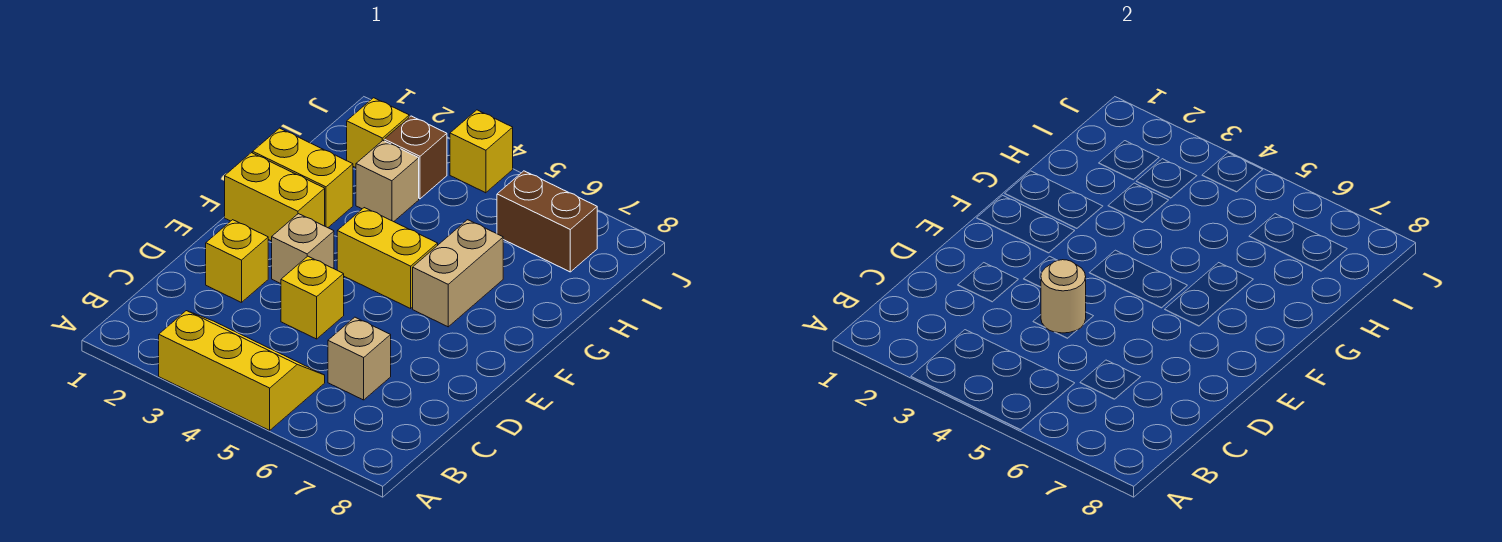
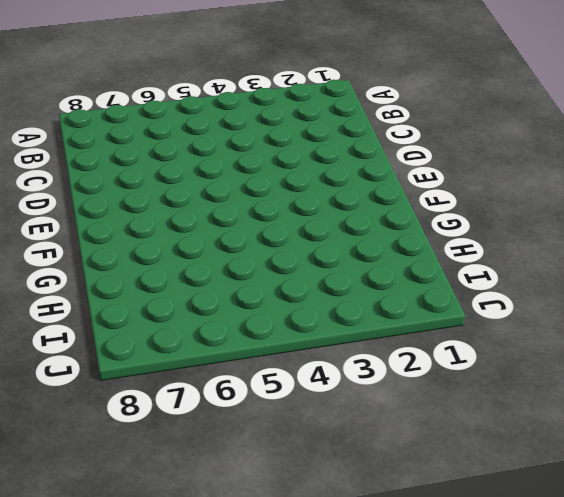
none -> yellow 2x3 slope [159,311,325,430]
none -> tan 1x1 brick [328,317,391,400]
none -> yellow 1x1 brick [206,220,268,303]

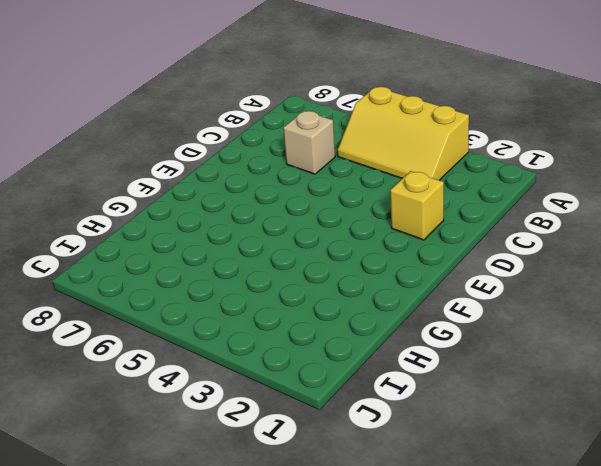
none -> yellow 1x1 brick [281,256,344,339]
none -> tan 1x1 brick [272,214,334,284]
none -> yellow 1x2 brick [225,153,325,241]

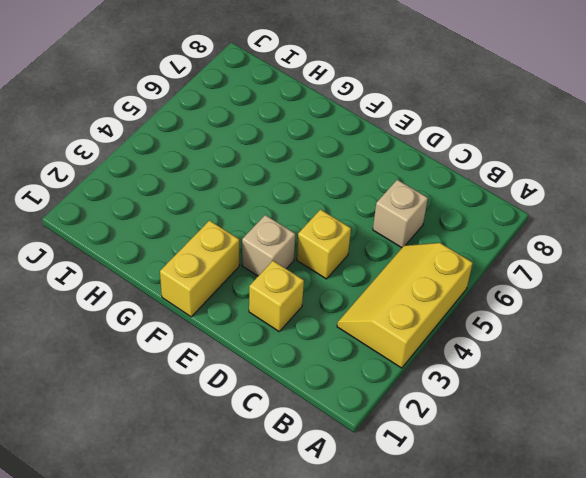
none -> yellow 1x2 brick [337,208,438,308]
none -> tan 1x2 brick [413,220,503,327]
none -> yellow 1x2 brick [253,128,353,228]

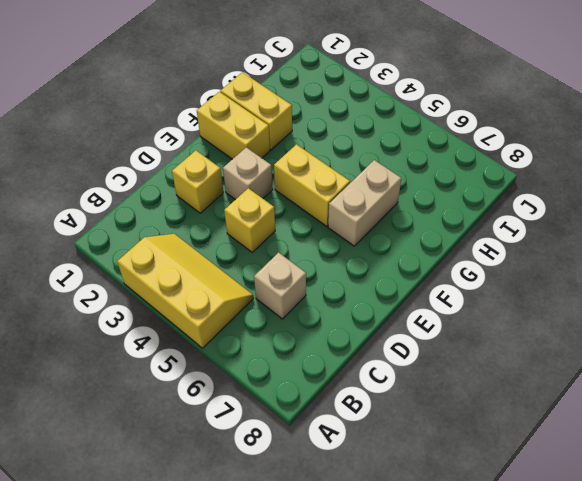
none -> tan 1x1 brick [356,141,419,222]
none -> yellow 1x1 brick [347,98,409,168]
none -> brown 1x1 brick [384,116,447,199]

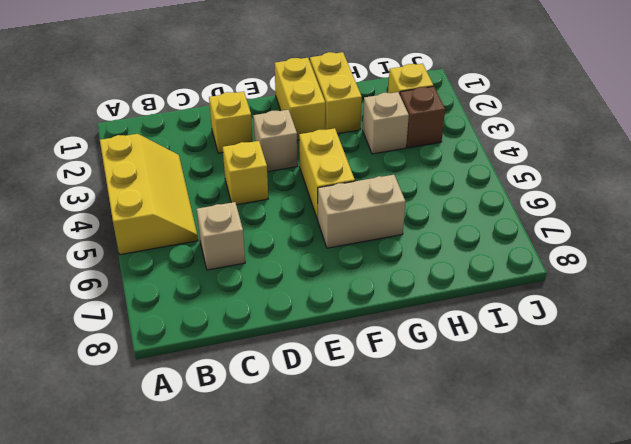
none -> brown 1x2 brick [497,171,597,272]
none -> yellow 1x1 brick [450,110,513,193]
none -> tan 1x1 round brick [1041,260,1086,333]

